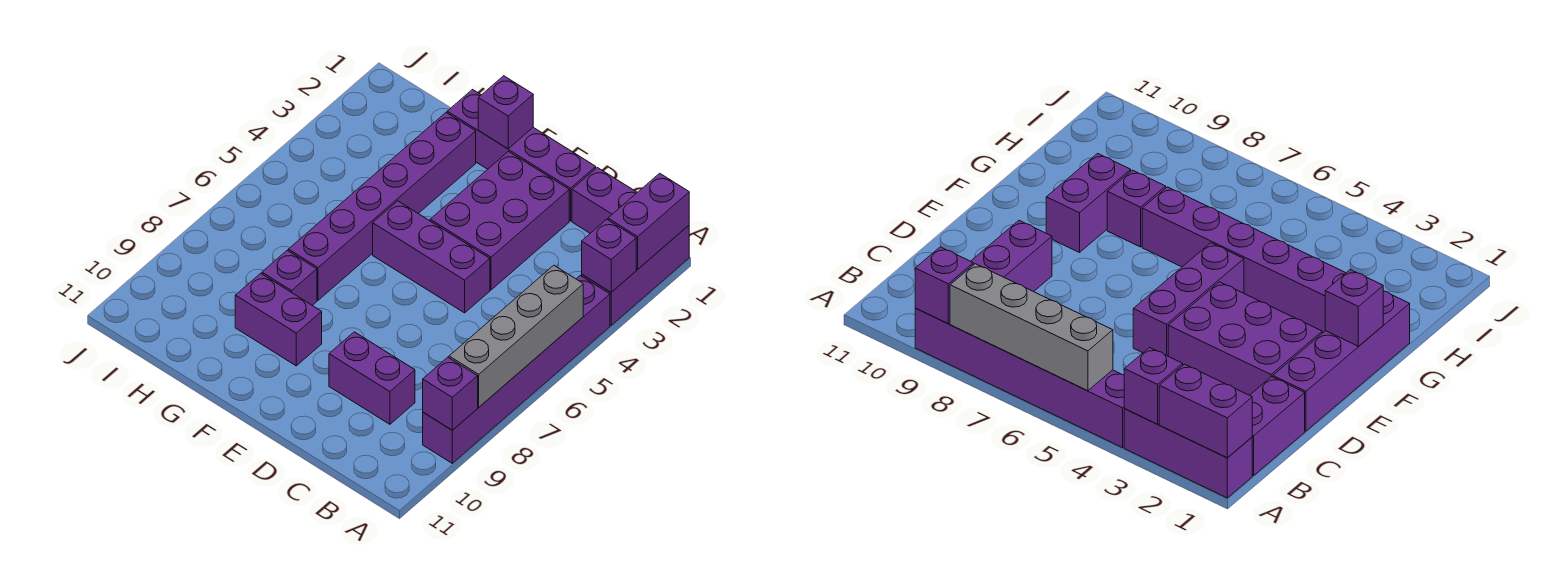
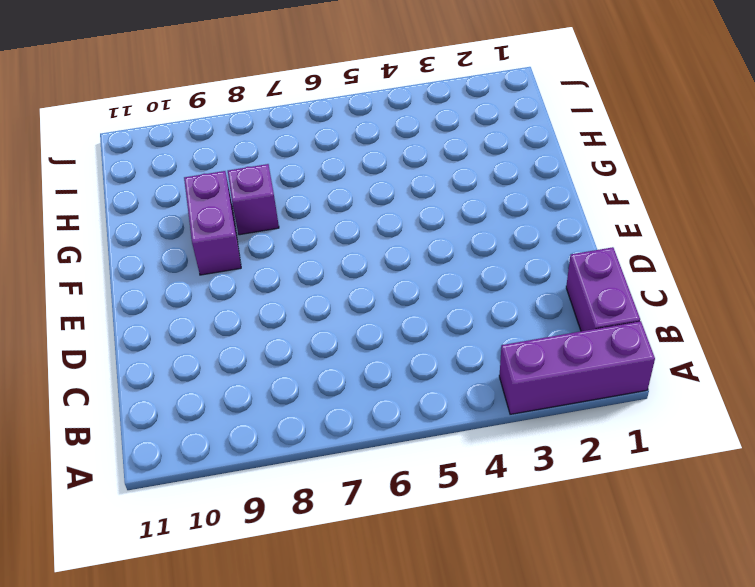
none -> purple 1x6 brick [423,276,610,463]
none -> purple 1x2 brick [329,332,415,424]
none -> purple 1x4 brick [447,90,596,221]

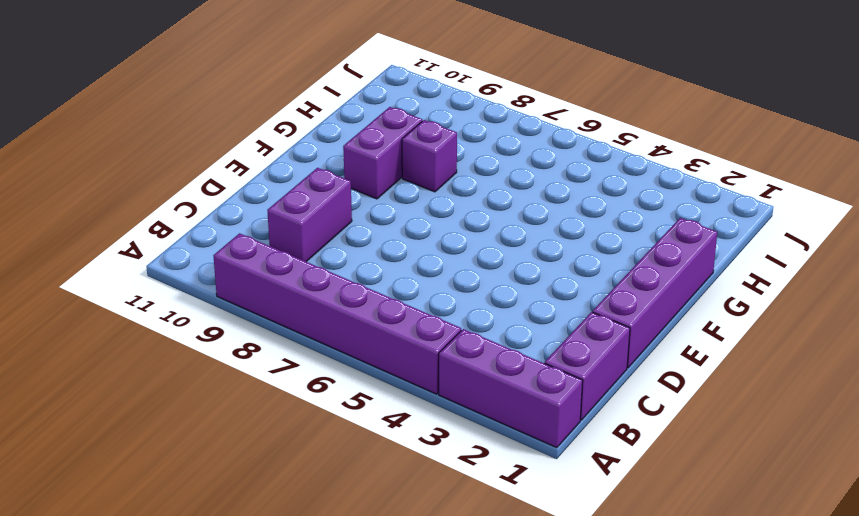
none -> purple 2x3 brick [430,152,569,290]
none -> purple 1x3 brick [373,201,490,313]
none -> purple 1x6 brick [288,113,476,300]

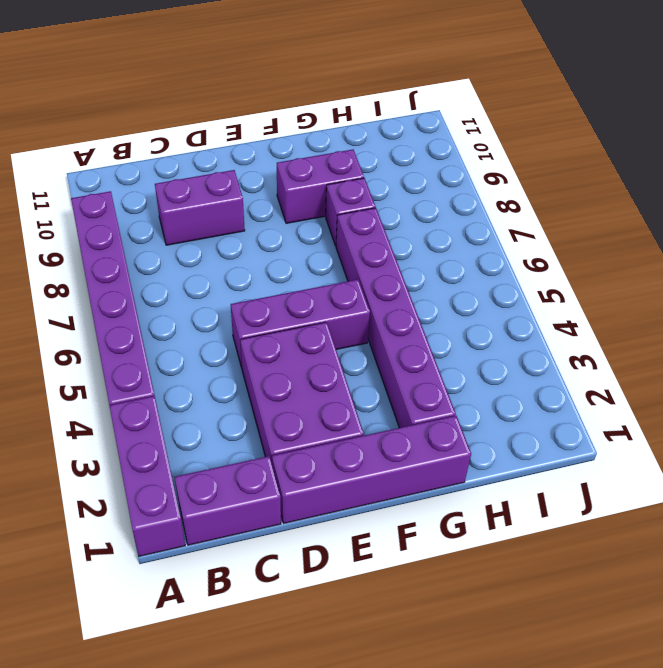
none -> purple 1x2 brick [608,173,689,269]
none -> purple 1x1 brick [582,219,636,292]
none -> grey 1x4 brick [449,265,583,407]

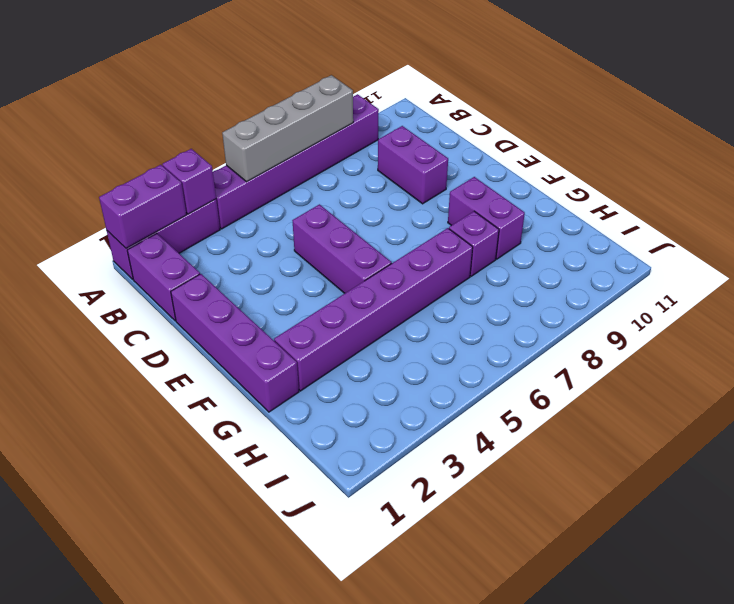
none -> purple 2x3 brick [430,152,569,290]
none -> purple 1x1 brick [423,357,478,430]
none -> purple 1x1 brick [478,76,533,149]

